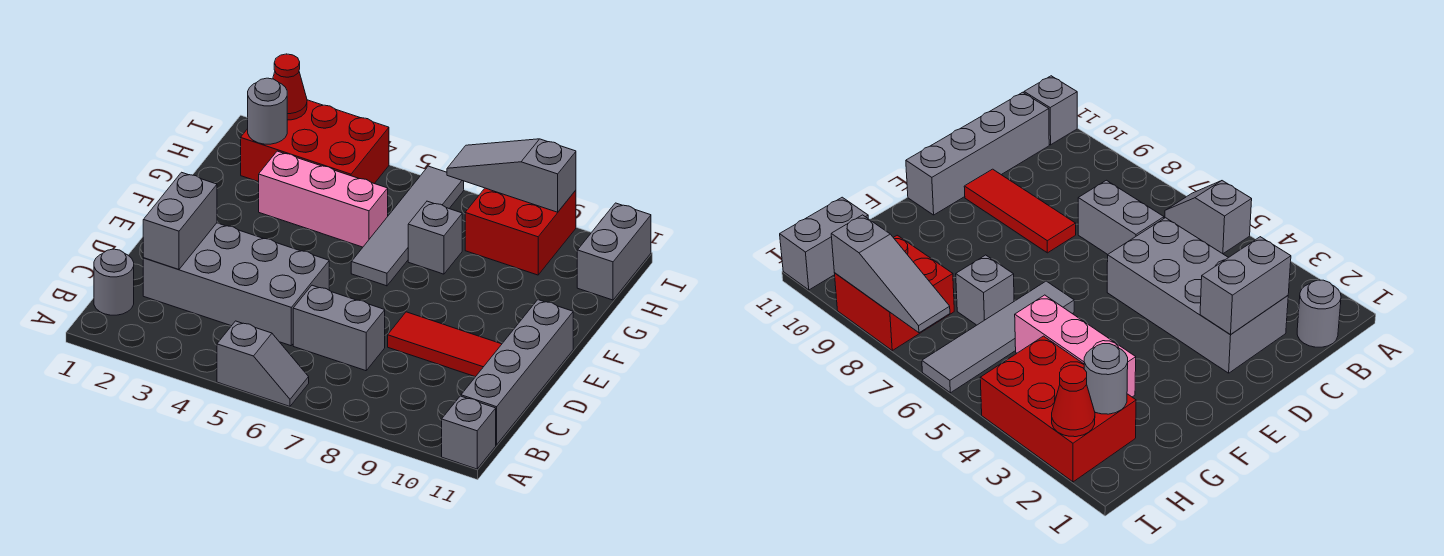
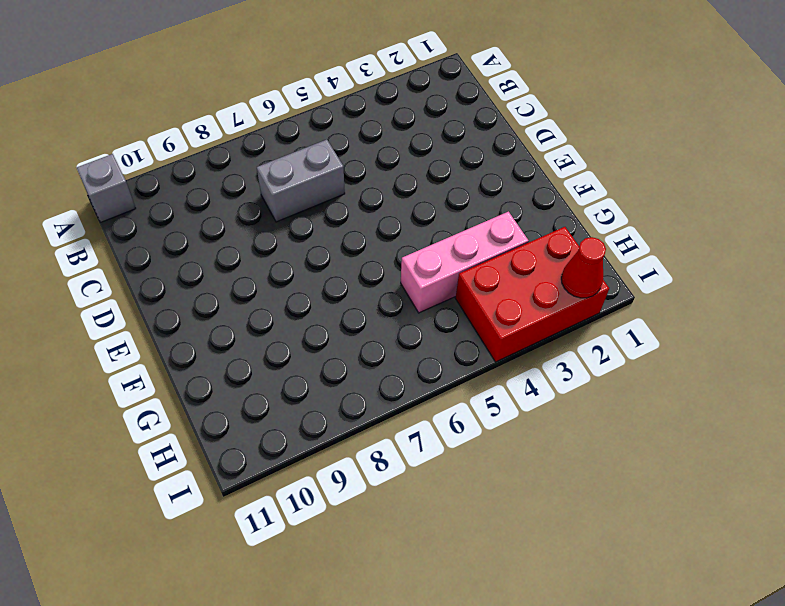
none -> grey 1x2 slope [217,321,309,406]
none -> grey 1x1 round brick [94,249,134,315]
none -> grey 1x4 brick [461,300,573,445]

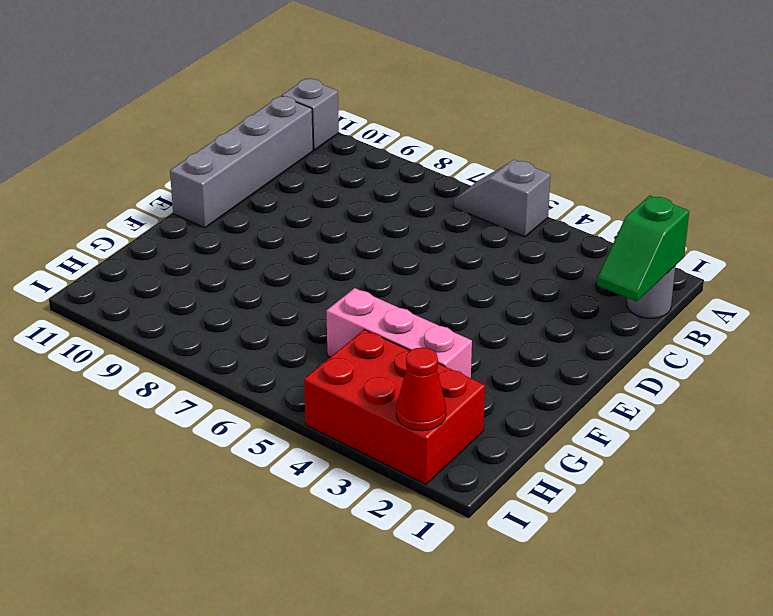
green 1x2 slope [597,196,689,302] -> none
none -> grey 2x4 brick [143,223,329,346]
none -> grey 1x2 brick [293,285,385,371]
none -> red 1x3 tile [388,312,502,377]

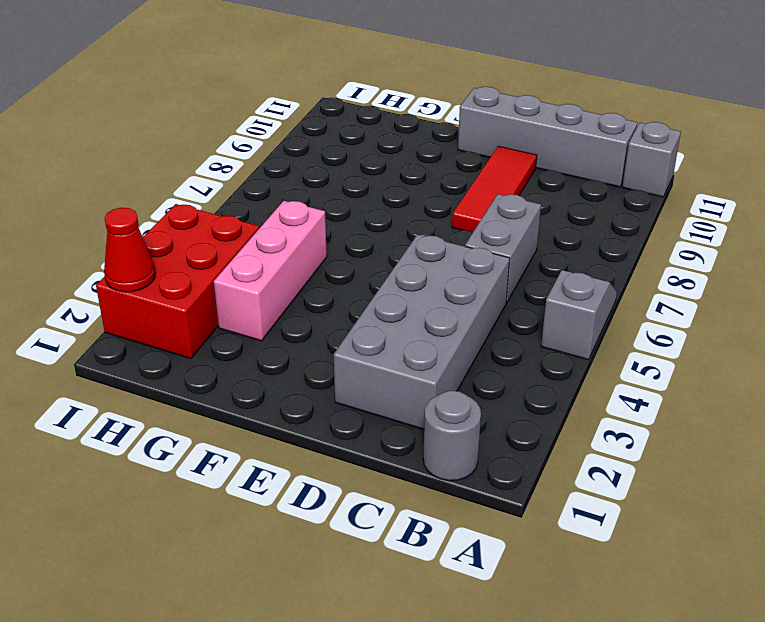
none -> grey 1x4 tile [351,166,464,286]
none -> grey 1x1 brick [408,201,462,274]
none -> red 2x2 brick [465,188,576,275]

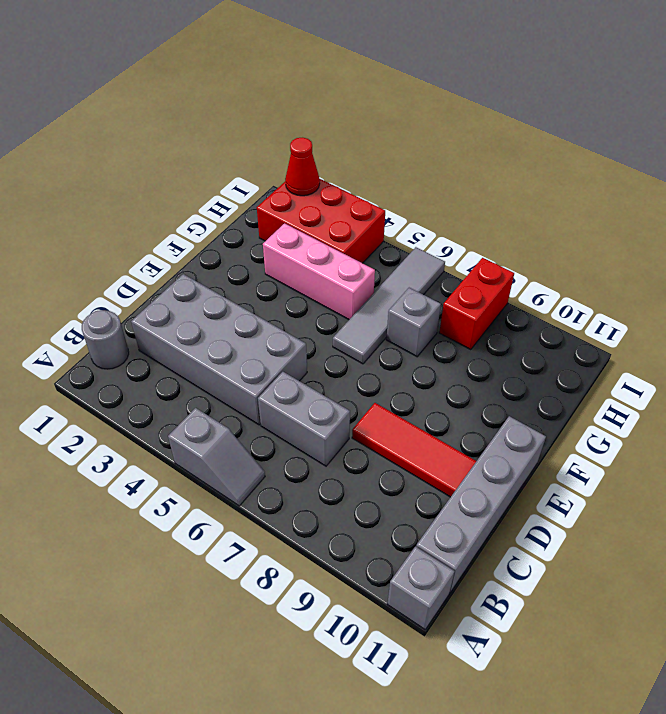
red 1x2 brick [439,258,514,350] -> red 2x2 brick [465,188,576,275]
none -> grey 1x2 brick [577,203,651,300]
none -> grey 1x2 brick [143,172,217,270]
none -> grey 1x1 round brick [248,78,287,144]

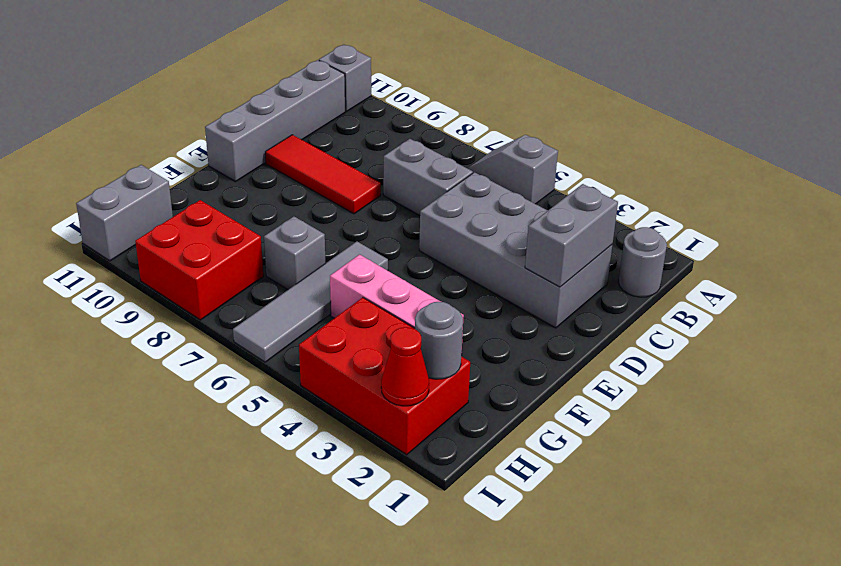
none -> grey 1x3 slope [447,139,576,212]

